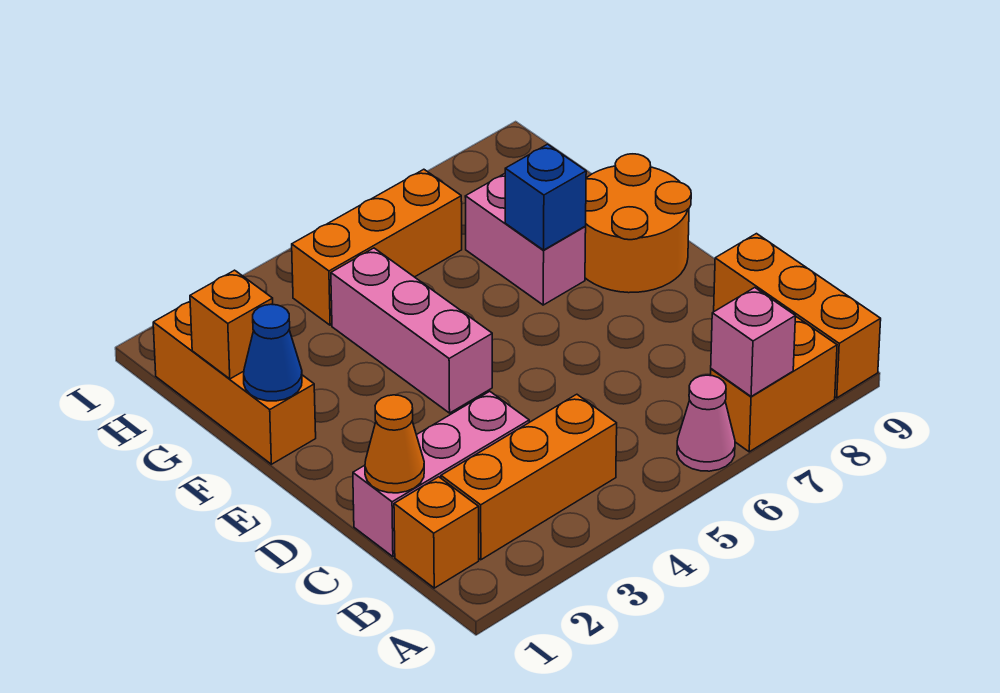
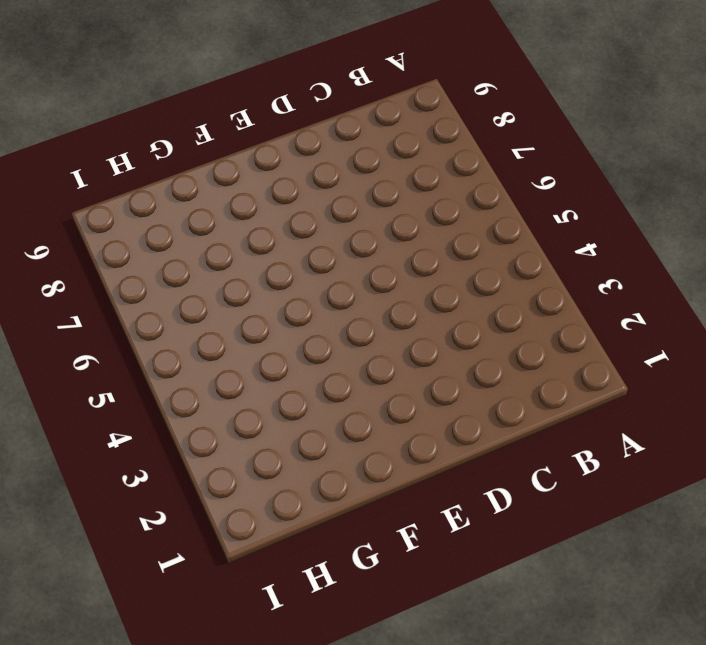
none -> pink 1x1 cone [677,375,735,471]
none -> orange 1x2 brick [711,317,837,452]
none -> orange 1x3 brick [714,234,881,398]

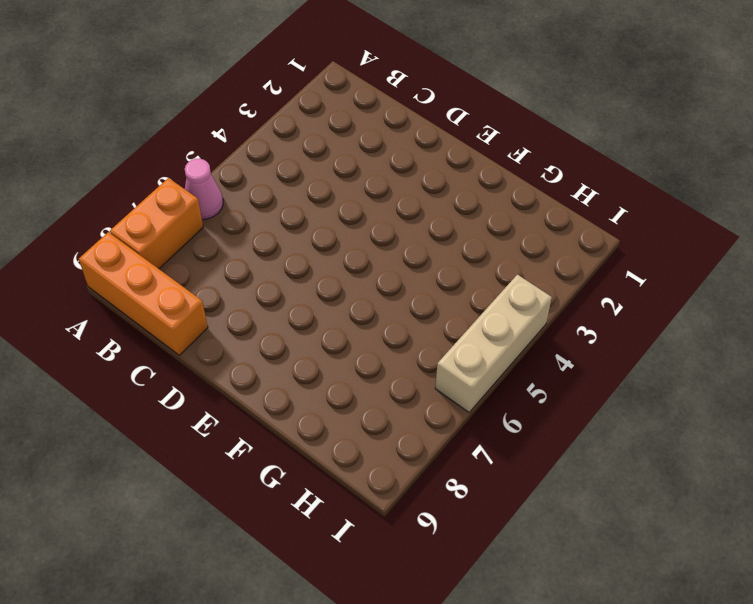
tan 1x3 brick [435,275,552,412] -> none
none -> orange 1x1 brick [394,477,479,588]
none -> orange 1x3 brick [441,394,617,560]
none -> pink 1x3 brick [353,391,529,557]

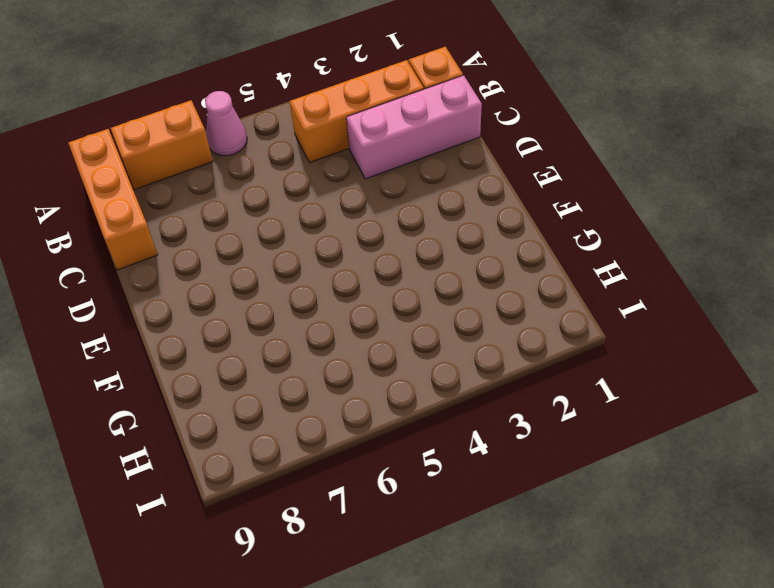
none -> pink 1x3 brick [331,248,492,413]
none -> orange 2x2 round brick [585,154,691,293]
none -> orange 1x3 brick [153,302,316,464]

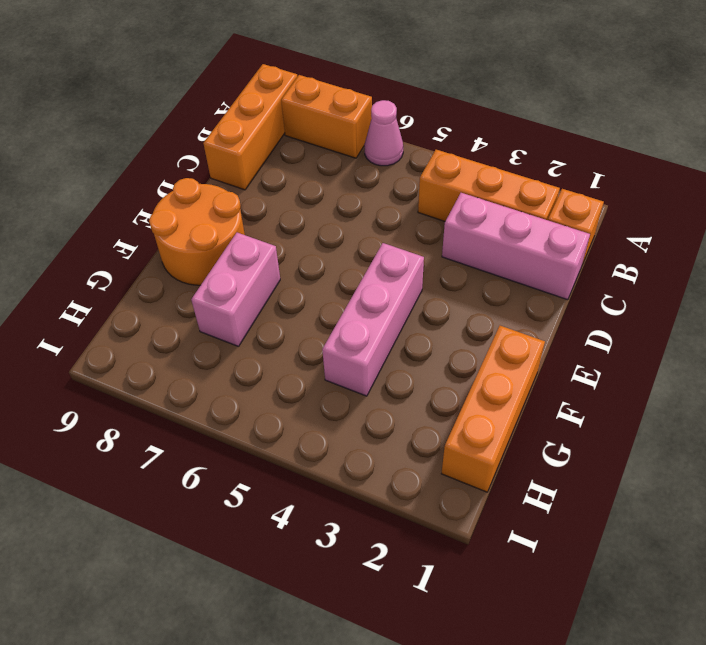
none -> orange 1x3 brick [292,169,462,325]
none -> pink 1x1 brick [711,288,795,397]
none -> orange 1x1 cone [365,395,424,493]

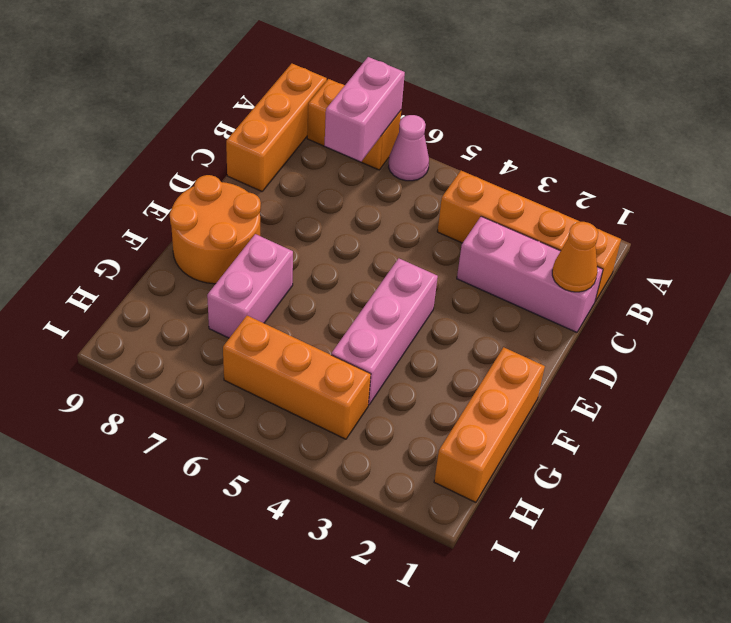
pink 1x2 brick [324,57,405,162] -> pink 1x1 brick [711,288,795,397]
none -> blue 1x1 cone [244,304,302,401]
none -> blue 1x1 brick [505,144,586,250]
none -> orange 1x1 brick [190,270,273,379]

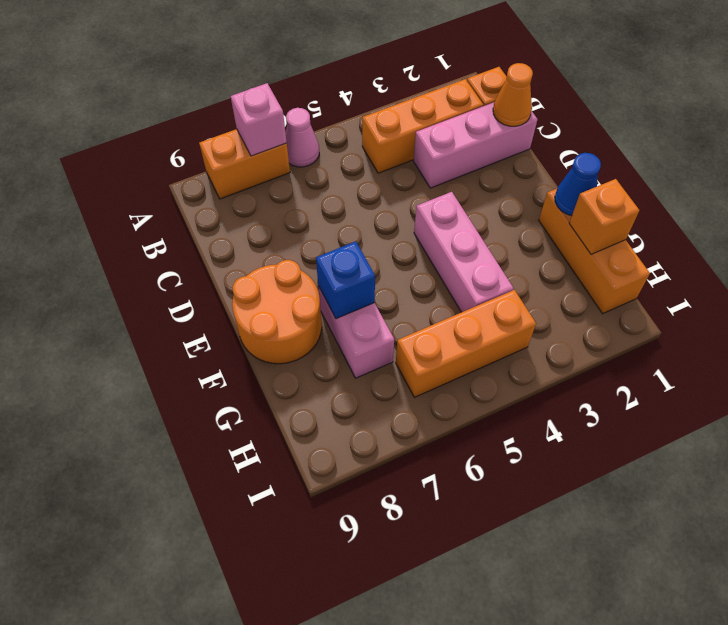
none -> orange 1x3 brick [714,234,881,398]

